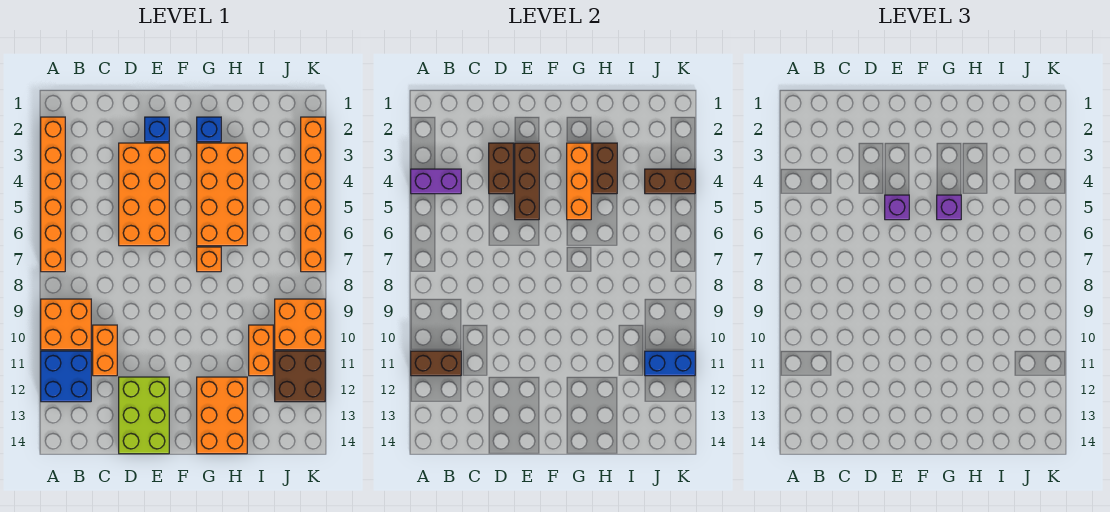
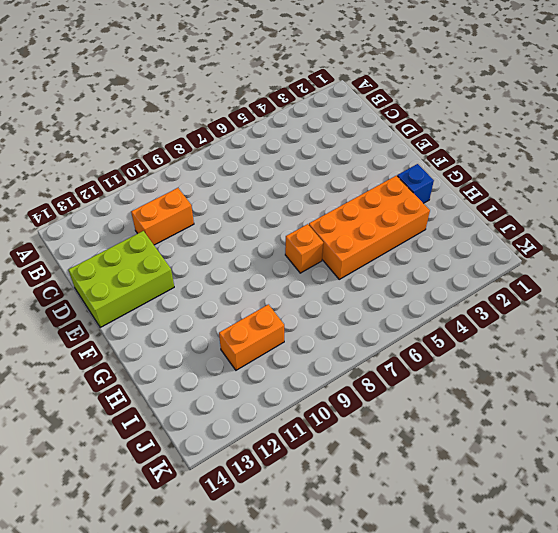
none -> orange 1x6 brick [41,117,65,272]
none -> orange 2x2 brick [41,299,91,350]
none -> blue 2x2 brick [41,351,91,402]

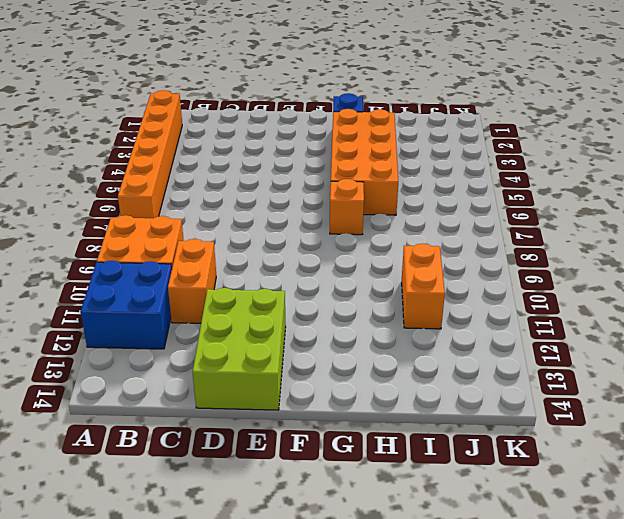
none -> orange 2x4 brick [119,143,169,246]
none -> blue 1x1 brick [145,117,169,142]
none -> orange 2x3 brick [197,377,247,454]

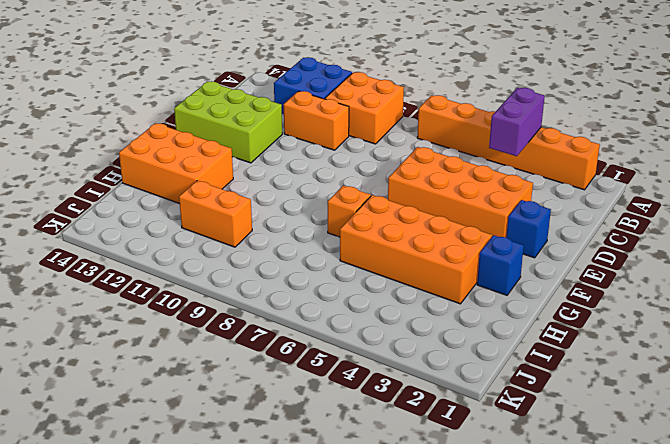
none -> orange 2x2 brick [275,299,325,350]
none -> brown 2x2 brick [275,351,325,402]
none -> orange 1x6 brick [301,117,325,272]

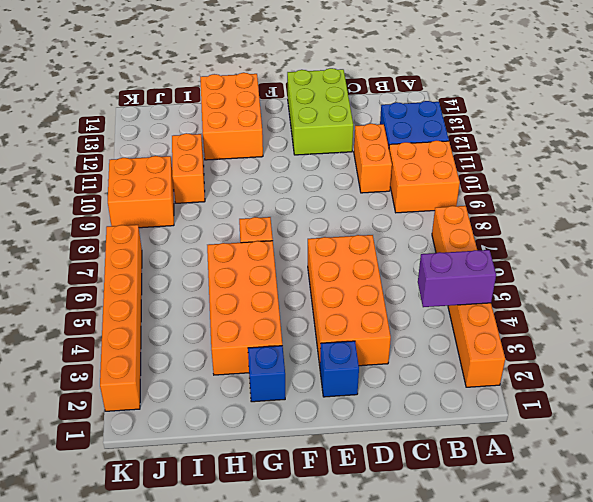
none -> brown 2x2 brick [275,351,325,402]
none -> brown 1x2 brick [411,351,461,376]
none -> brown 1x2 brick [489,143,513,194]

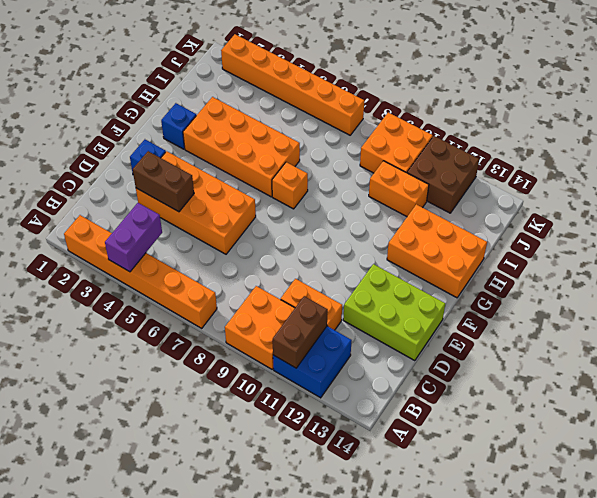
none -> brown 1x3 brick [515,143,539,220]
none -> orange 1x3 brick [567,143,591,220]
none -> brown 1x2 brick [593,143,617,194]

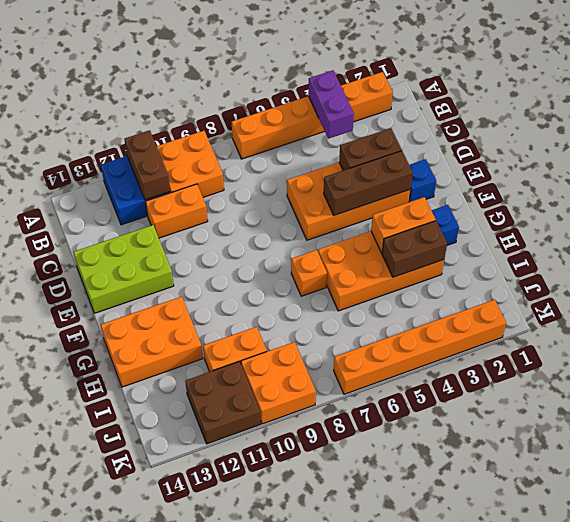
orange 1x2 brick [371,197,435,253] -> orange 1x3 brick [567,143,591,220]
none -> brown 1x2 brick [645,169,695,194]
none -> blue 1x2 brick [645,351,695,376]
none -> purple 1x1 brick [885,195,909,220]

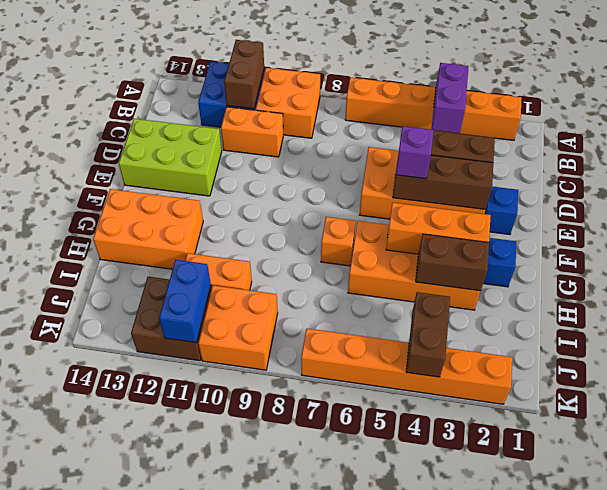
none -> purple 1x1 brick [937,195,961,220]

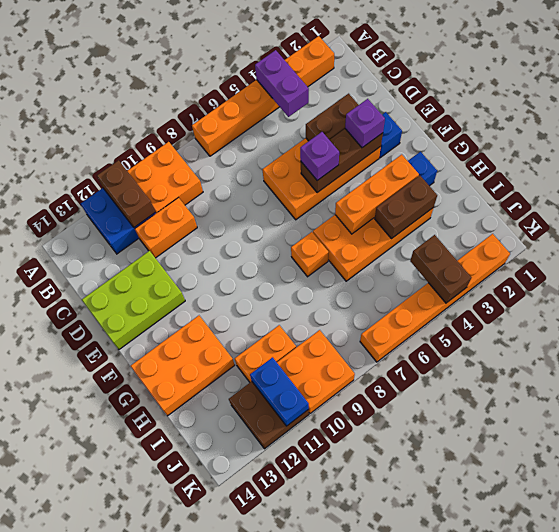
purple 1x1 brick [345,99,385,148] -> purple 1x1 brick moved to [937,195,961,220]

